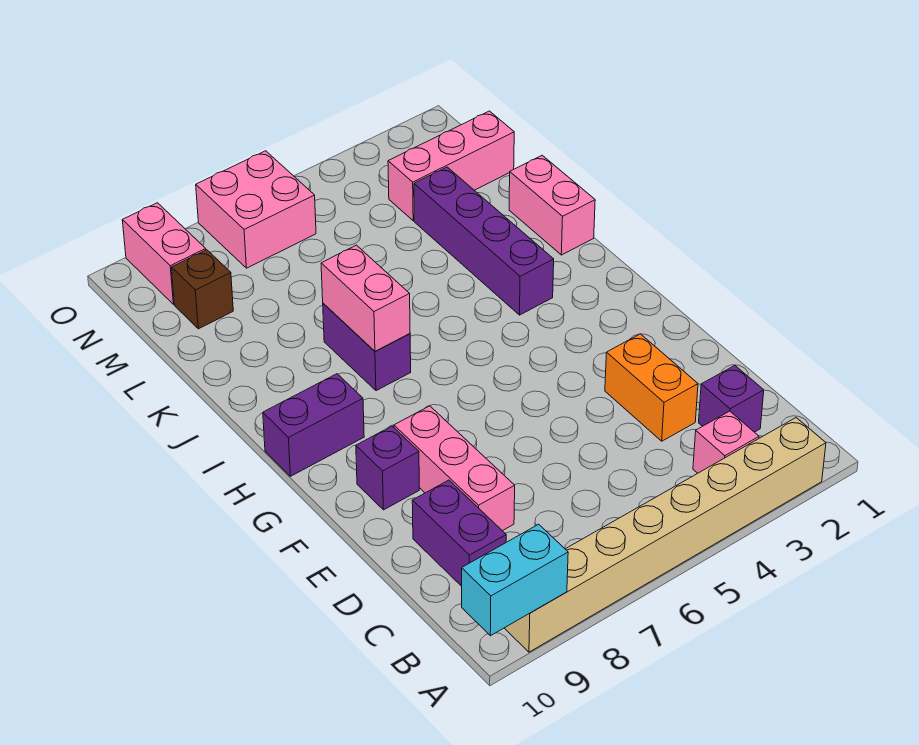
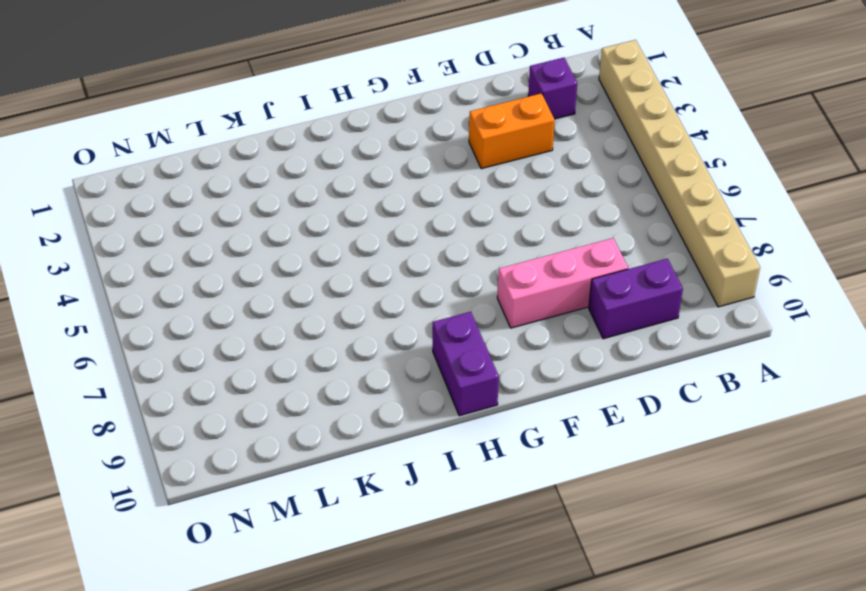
none -> pink 1x1 brick [693,411,759,473]
none -> purple 1x1 brick [356,426,419,510]
none -> purple 1x4 brick [414,167,554,315]

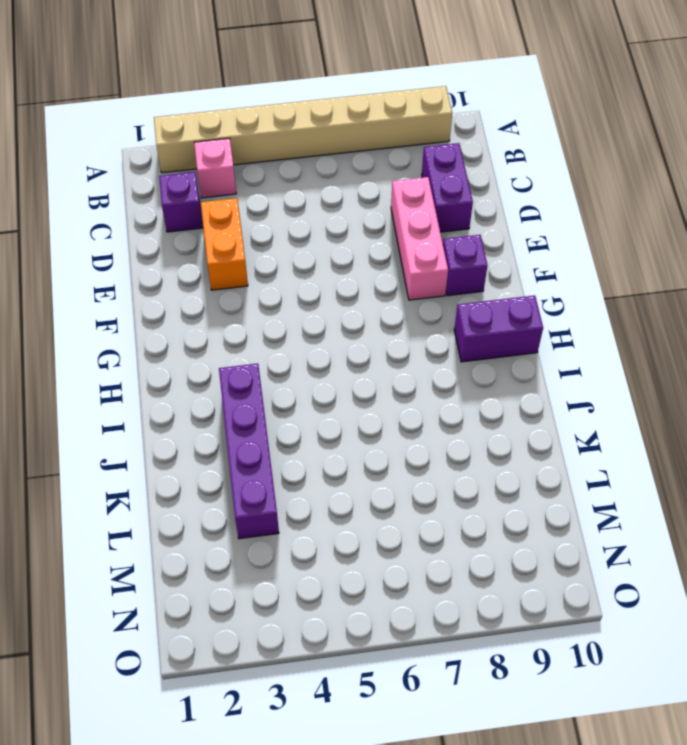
none -> purple 1x2 brick [323,303,411,391]
none -> pink 1x2 brick [509,155,595,255]
none -> pink 1x3 brick [388,111,514,221]

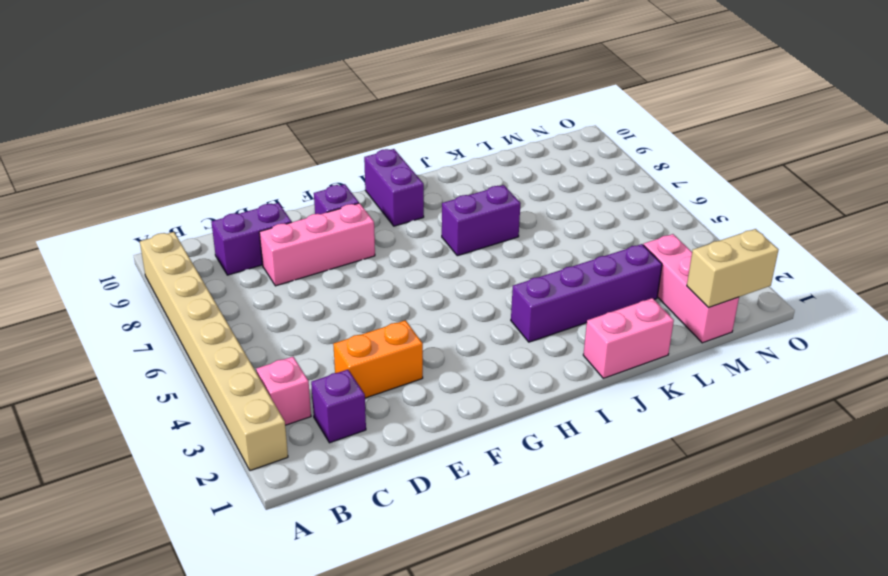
tan 1x2 brick [687,229,778,307] -> none
none -> brown 1x1 brick [172,250,233,329]
none -> pink 2x2 brick [196,151,316,268]
none -> pink 1x2 brick [122,203,206,304]

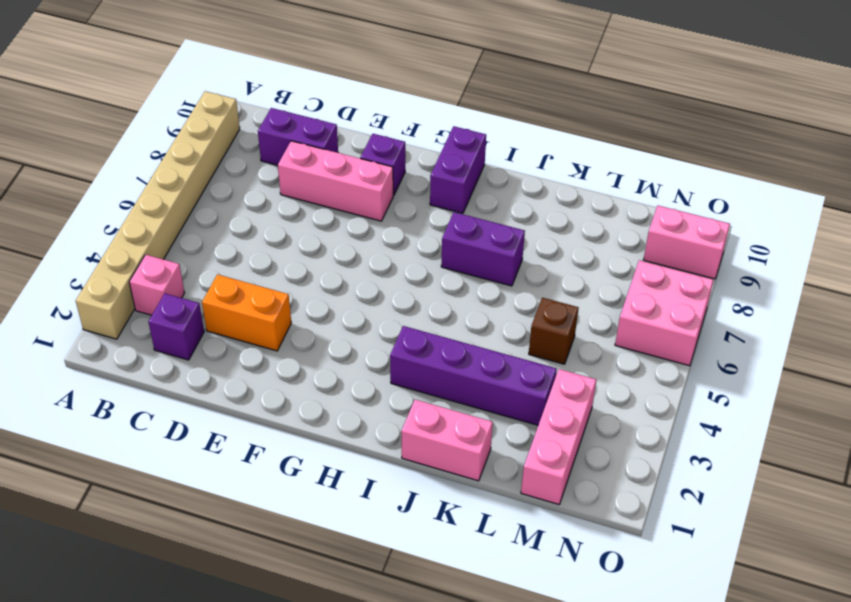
brown 1x1 brick [529,298,578,364] -> brown 1x1 brick moved to [172,250,233,329]
none -> cyan 1x2 brick [462,524,568,636]
none -> pink 1x2 brick [321,245,410,351]

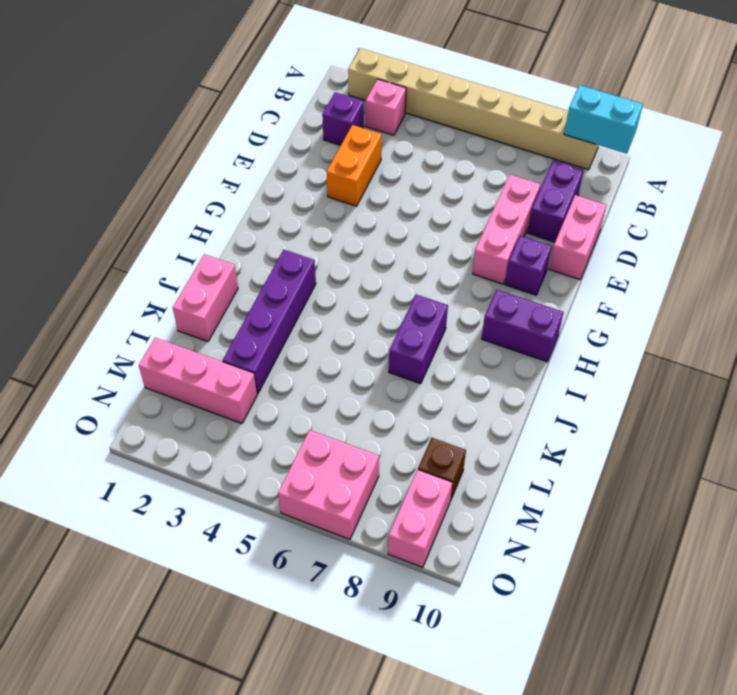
pink 1x2 brick [549,195,606,279] -> pink 1x2 brick moved to [321,245,410,351]

